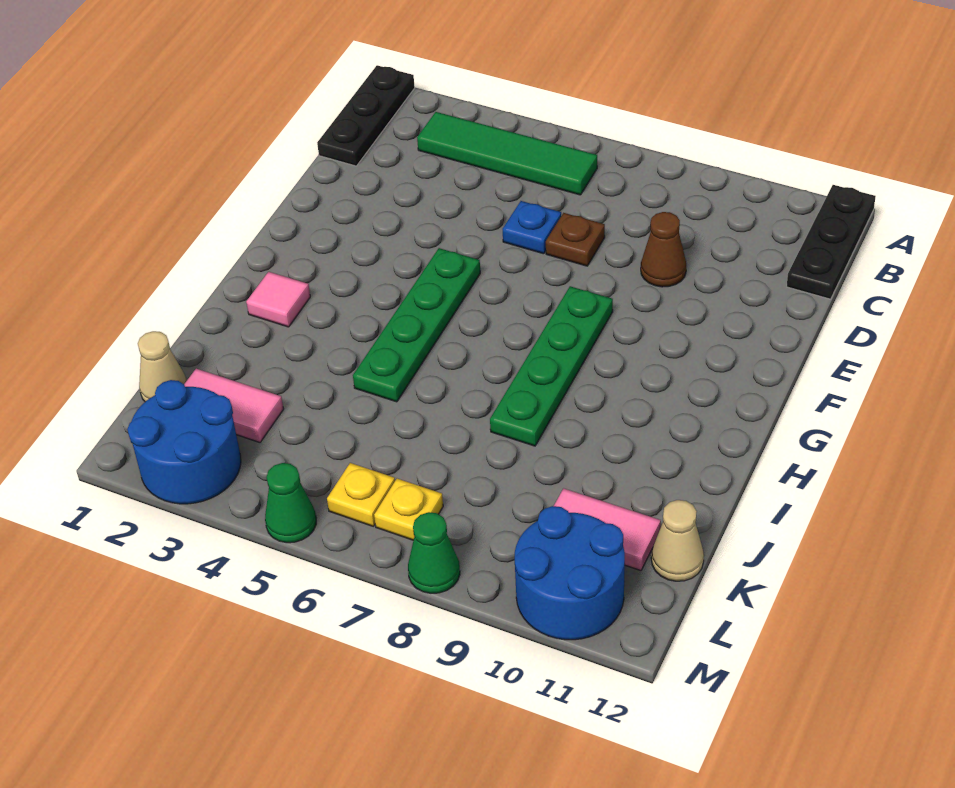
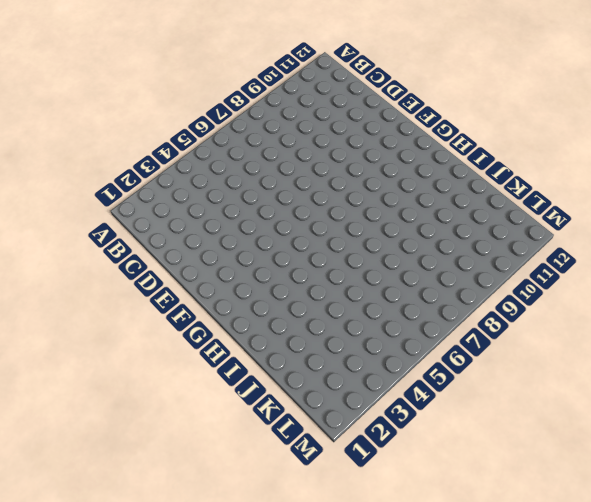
none -> black 1x3 plate [317,65,415,166]
none -> black 1x3 plate [787,185,876,299]
none -> green 1x4 tile [417,112,597,195]

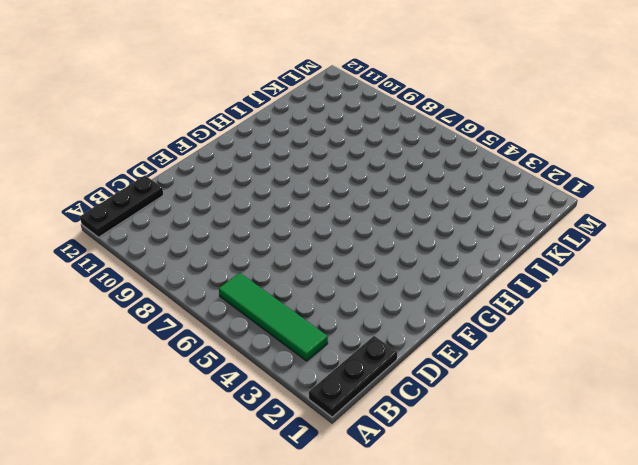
none -> blue 1x1 plate [503,201,561,254]
none -> brown 1x1 plate [546,213,605,266]
none -> brown 1x1 cone [641,212,686,287]

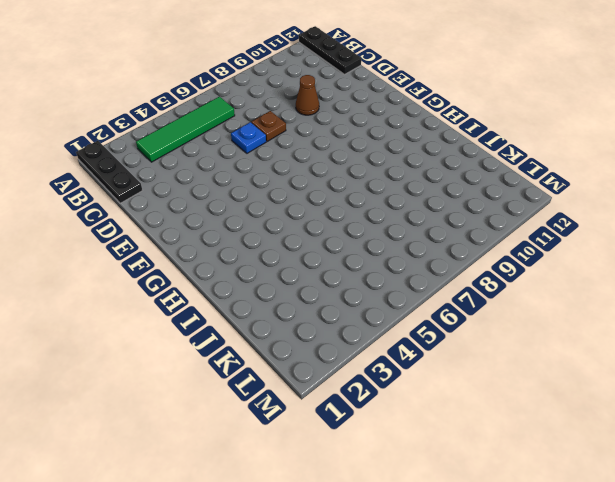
none -> green 1x4 plate [353,248,480,402]
none -> green 1x4 plate [490,286,613,446]
none -> pink 1x1 tile [246,272,310,327]

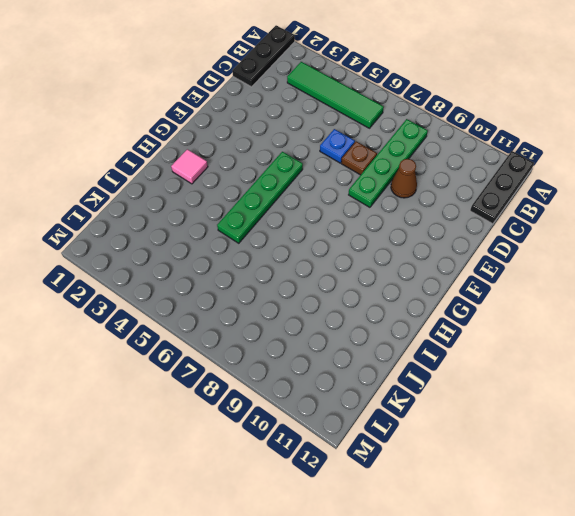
green 1x4 plate [349,119,428,207] -> green 1x4 plate moved to [490,286,613,446]
none -> tan 1x1 cone [138,331,187,402]
none -> pink 1x2 tile [184,369,283,443]
none -> pink 1x2 tile [554,488,661,571]

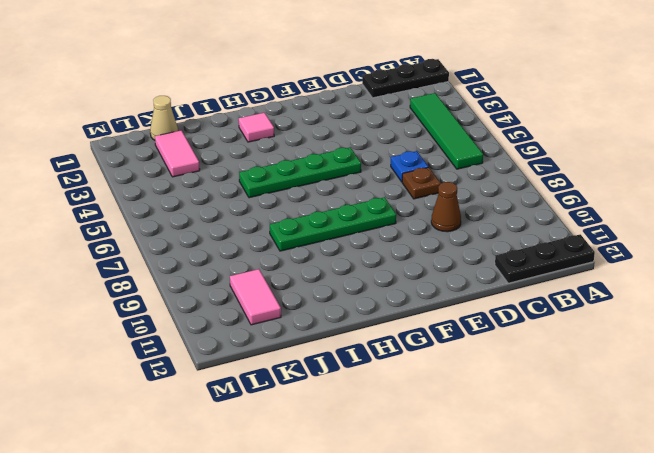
none -> tan 1x1 cone [651,500,704,581]
none -> blue 2x2 round brick [127,380,241,504]
none -> yellow 1x1 plate [327,463,395,526]

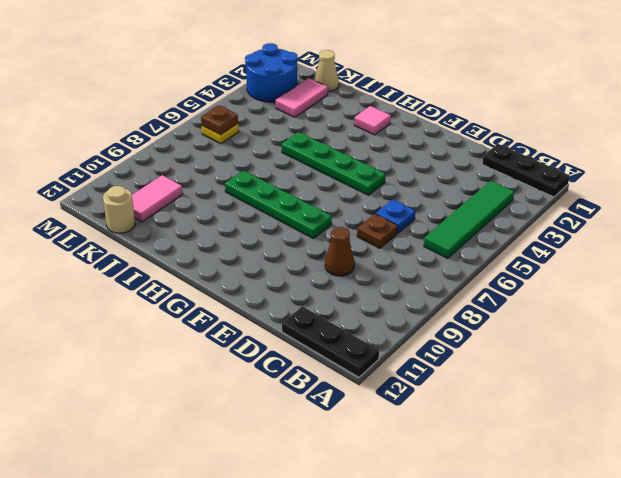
tan 1x1 round brick [103,186,135,233] -> tan 1x1 cone [651,500,704,581]
brown 1x1 plate [201,105,238,135] -> none
none -> yellow 1x1 plate [374,479,443,540]
none -> blue 2x2 round brick [515,506,625,640]
none -> green 1x1 cone [265,463,316,543]

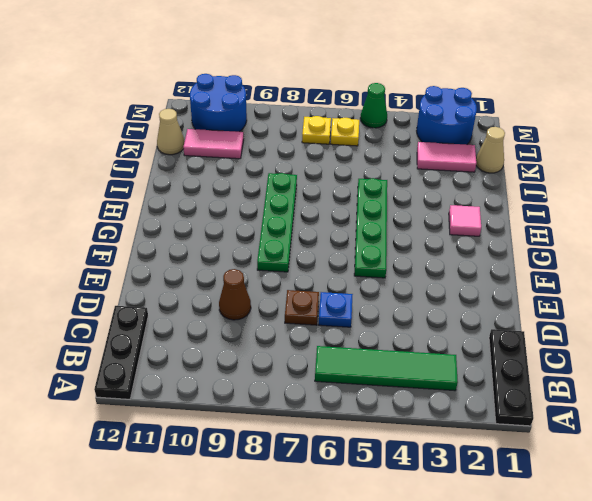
none -> green 1x1 cone [408,512,460,593]

